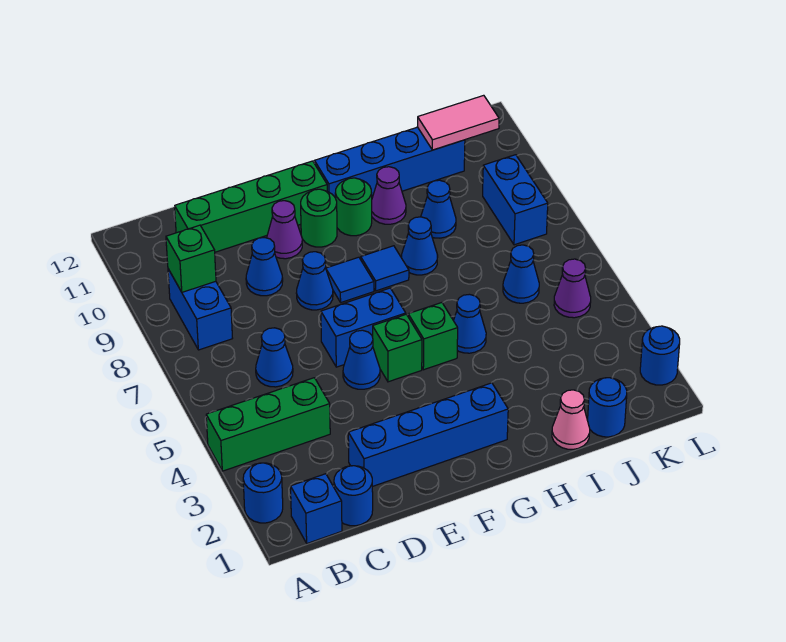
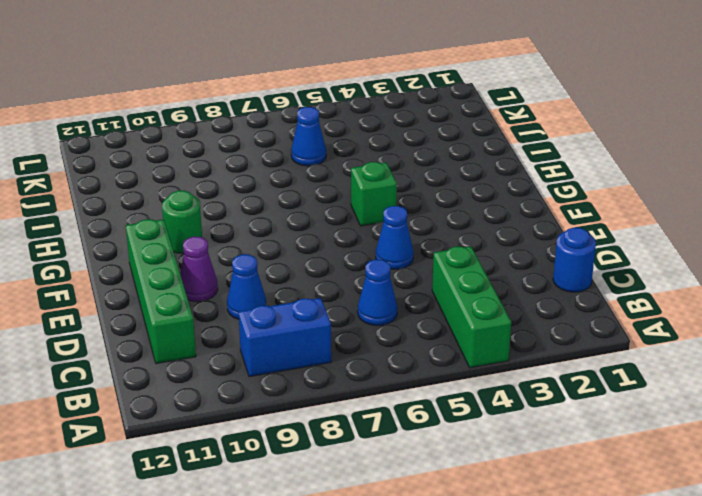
none -> blue 1x1 round brick [243,463,283,523]
none -> blue 1x1 brick [291,474,342,543]
none -> blue 1x4 brick [348,383,508,487]
none -> blue 1x2 brick [321,288,406,367]

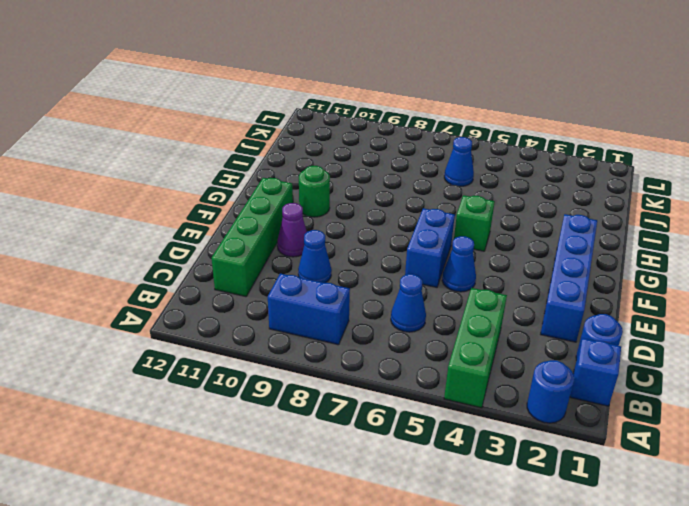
none -> blue 1x1 cone [297,252,333,310]
none -> green 1x1 brick [373,314,422,382]
none -> blue 1x1 tile [326,257,374,302]
none -> green 1x1 round brick [301,189,337,247]

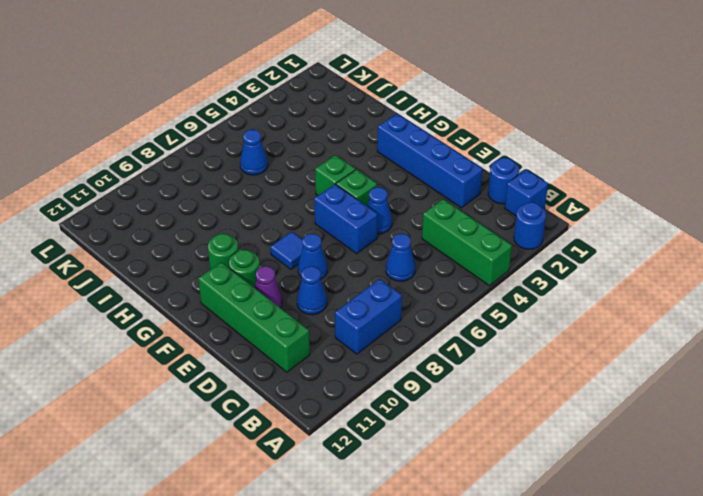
none -> blue 1x1 tile [361,246,409,291]
none -> blue 1x4 brick [314,127,465,198]
none -> blue 1x1 cone [454,294,486,353]
none -> blue 1x1 cone [401,217,438,275]

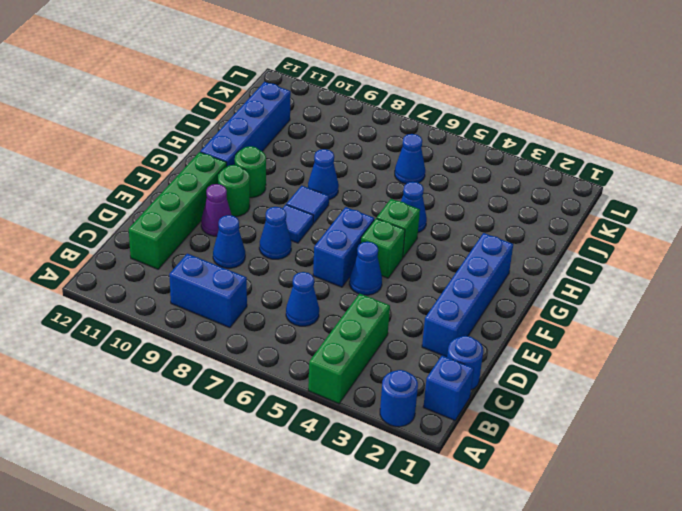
none -> purple 1x1 cone [372,167,406,224]
none -> pink 1x1 cone [552,390,590,449]
none -> blue 1x1 cone [421,180,456,238]
none -> blue 1x1 round brick [588,378,627,437]

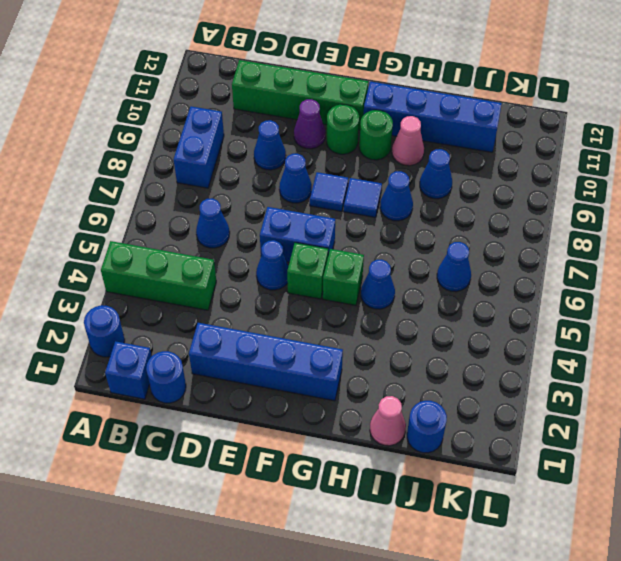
pink 1x1 cone [392,116,424,166] -> purple 1x1 cone [372,167,406,224]
none -> purple 1x1 cone [554,259,591,318]
none -> blue 1x2 brick [483,155,548,245]
none -> blue 1x1 round brick [640,326,680,385]
none -> green 1x1 brick [166,225,216,292]

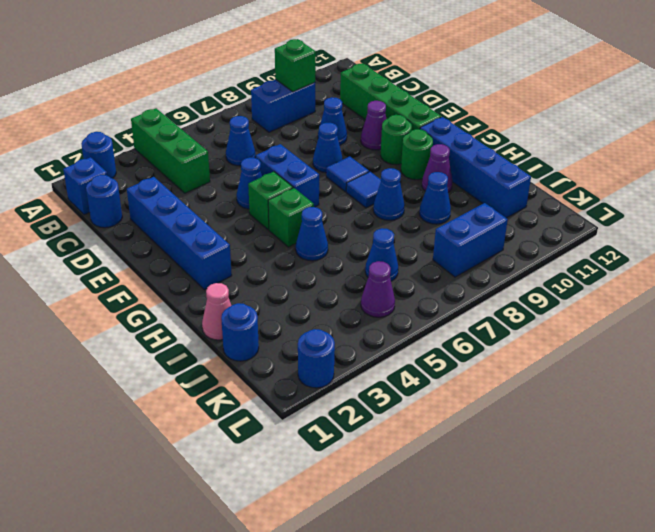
none -> pink 1x2 tile [417,95,499,150]

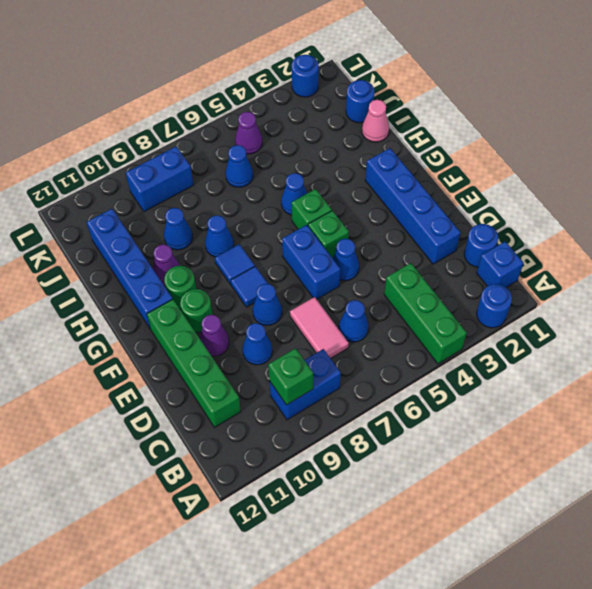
pink 1x2 tile [290,297,349,358] -> pink 1x2 tile moved to [417,95,499,150]

